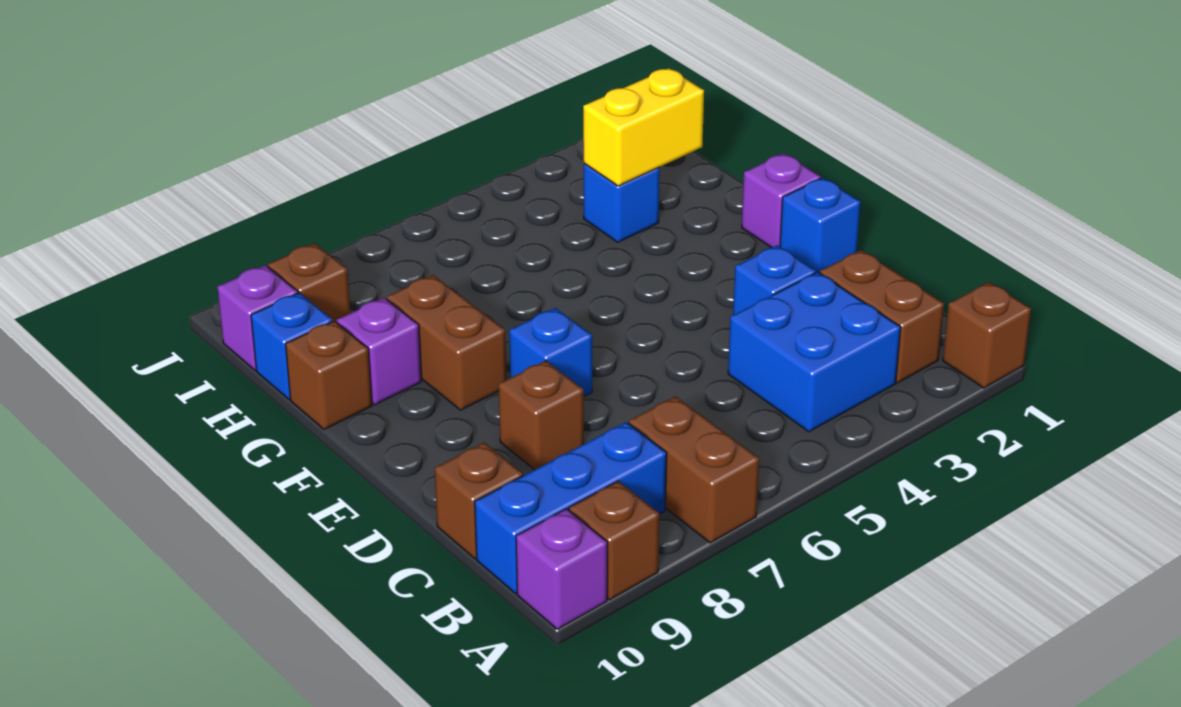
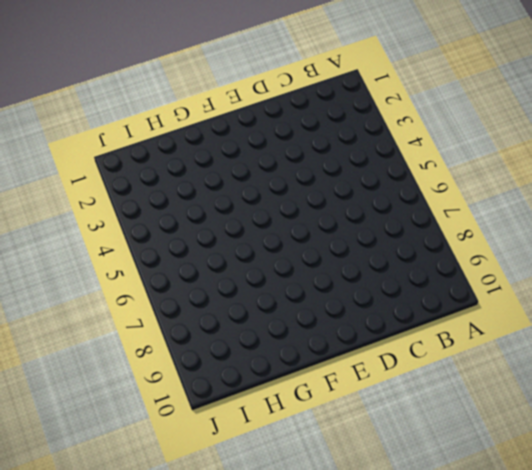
none -> brown 1x1 brick [943,282,1031,388]
none -> brown 1x2 brick [629,396,759,543]
none -> brown 1x1 brick [569,481,659,600]

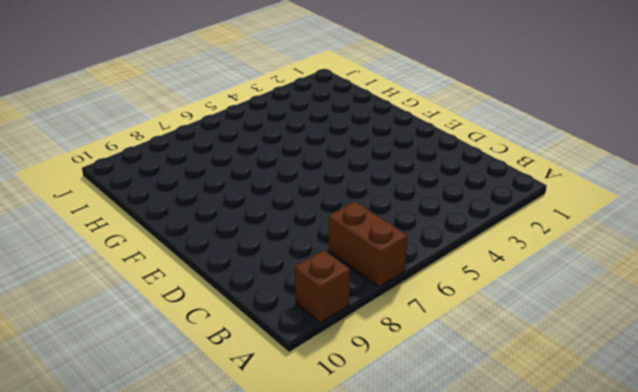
none -> brown 1x1 brick [943,282,1031,388]
none -> purple 1x1 brick [516,509,607,629]
none -> brown 1x2 brick [820,250,944,383]

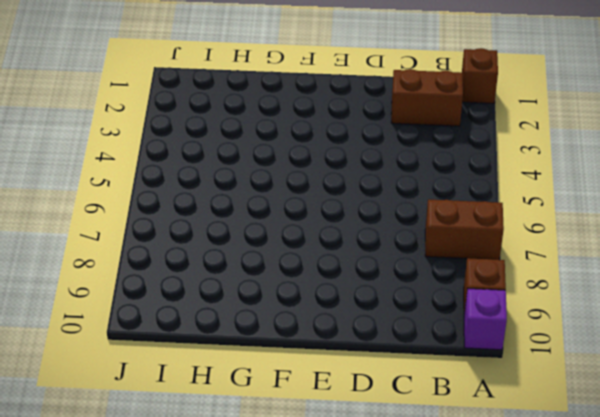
none -> blue 2x2 brick [728,272,901,432]
none -> blue 1x3 brick [475,422,667,593]
none -> brown 1x1 brick [435,442,523,559]

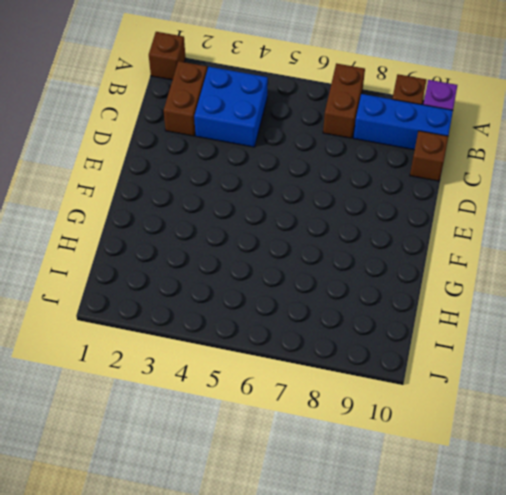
none -> blue 1x1 brick [733,245,816,315]
none -> brown 1x1 brick [498,361,584,470]
none -> blue 1x1 brick [780,178,861,273]

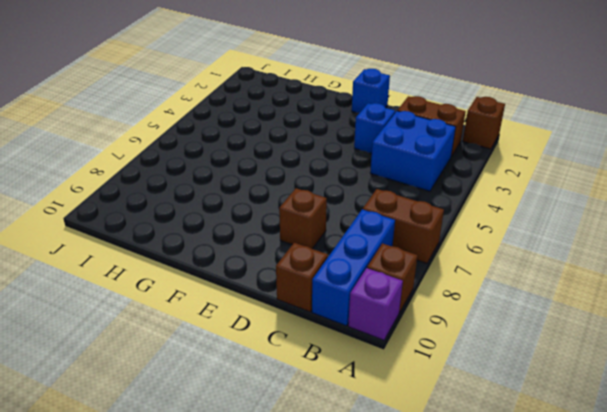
none -> blue 1x1 brick [509,308,592,396]
none -> purple 1x1 brick [742,153,821,248]
none -> brown 1x2 brick [387,275,506,410]

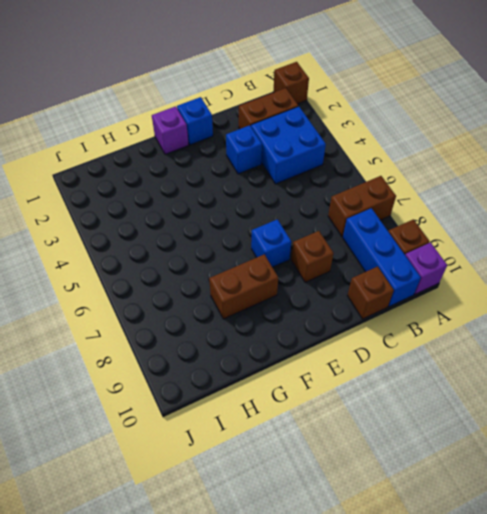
none -> purple 1x1 brick [337,298,422,405]
none -> brown 1x1 brick [286,321,372,429]
none -> blue 1x1 brick [584,163,660,242]

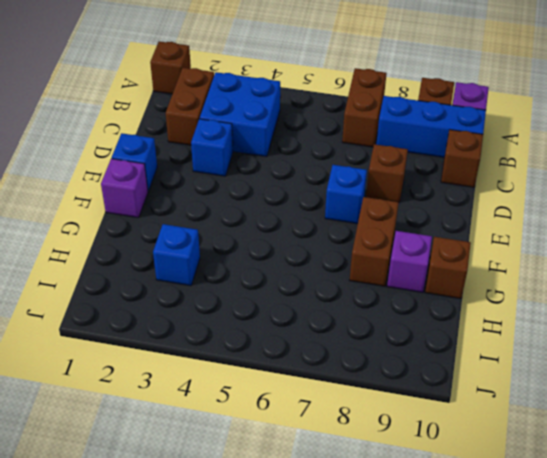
none -> blue 1x1 brick [251,293,333,399]
none -> brown 1x1 brick [268,243,350,323]
none -> purple 1x1 brick [217,265,298,370]

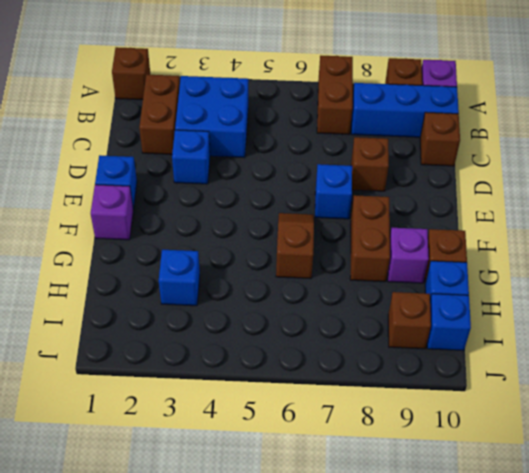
brown 1x2 slope [276,213,314,279] -> none
blue 1x1 brick [427,294,471,351] -> purple 1x1 brick [217,265,298,370]
none -> yellow 1x2 brick [583,68,704,186]

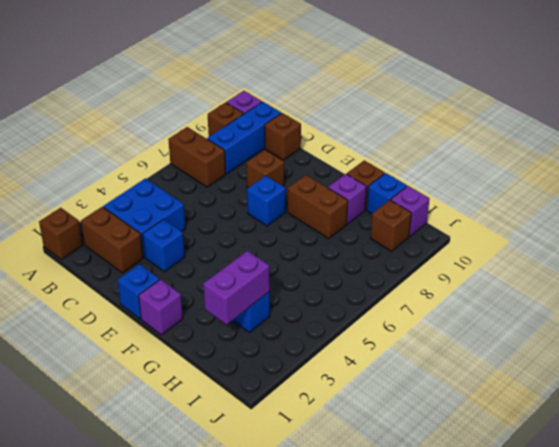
purple 1x2 brick [203,251,270,325] -> yellow 1x2 brick [583,68,704,186]

